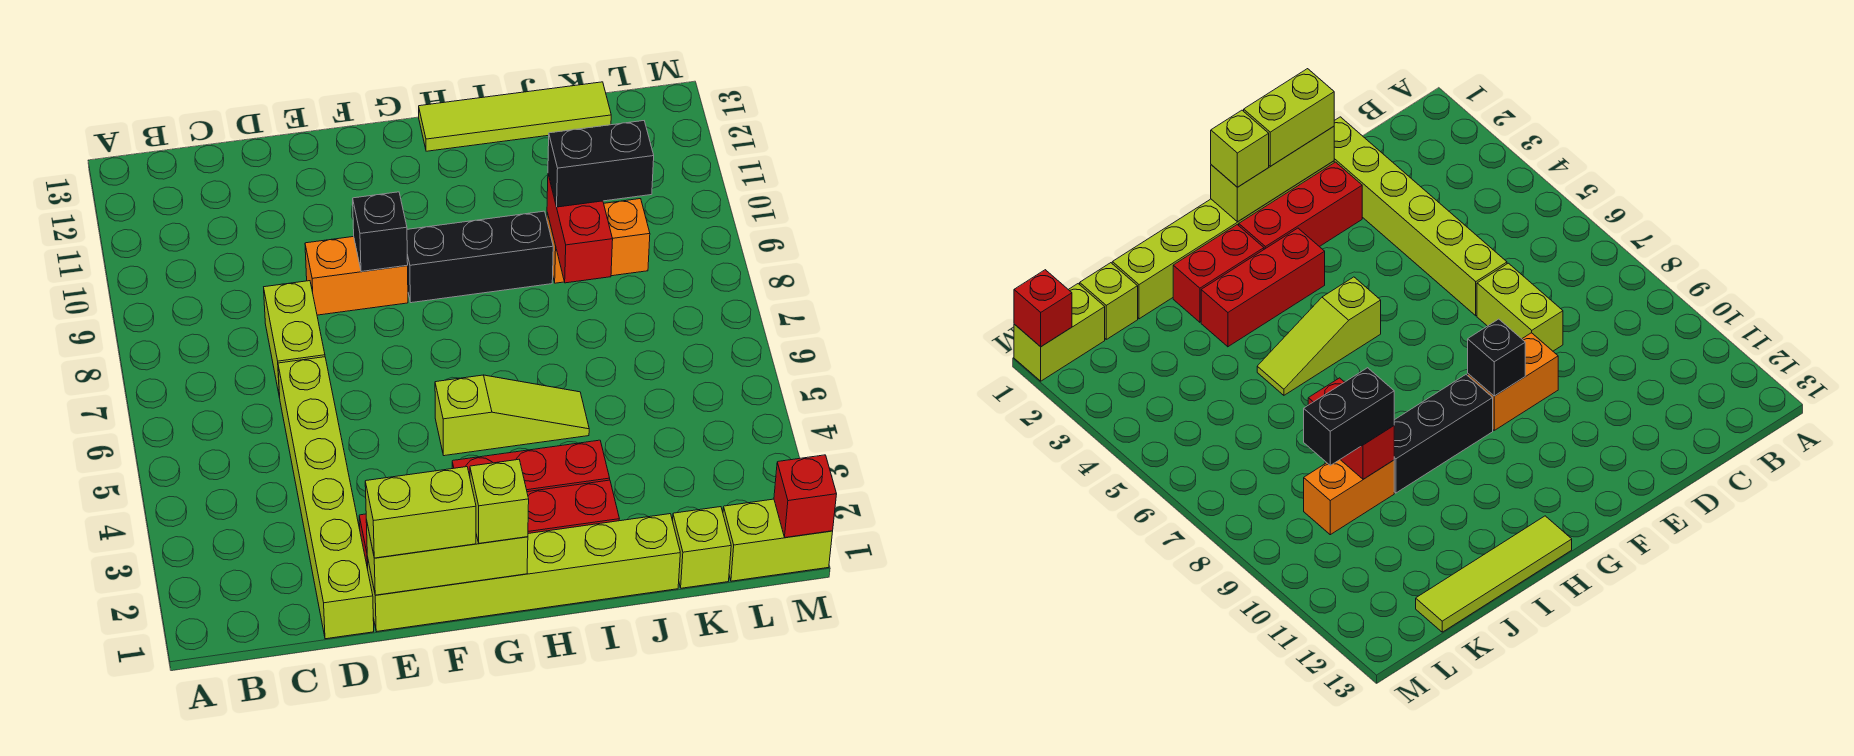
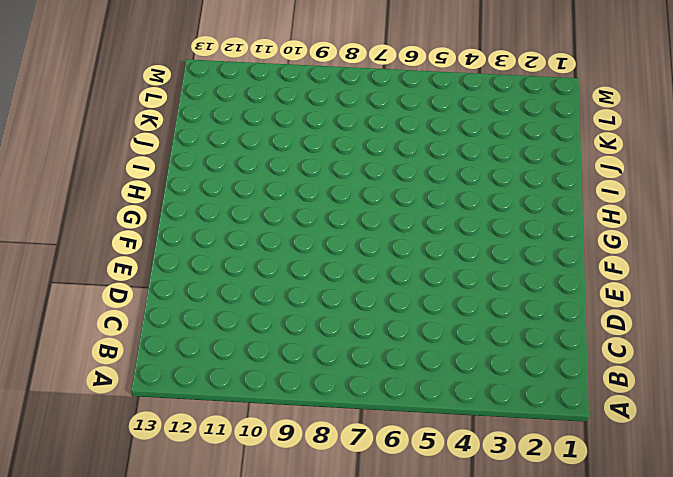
none -> lime 1x6 brick [278,357,374,639]
none -> lime 1x2 brick [264,281,325,397]
none -> lime 1x6 brick [367,514,680,632]

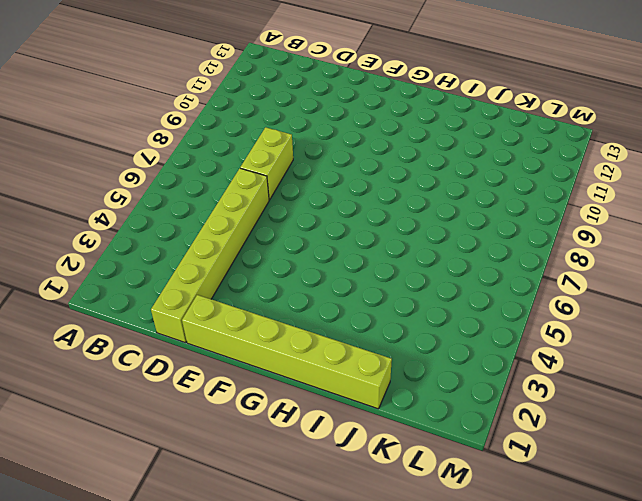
none -> red 1x3 brick [1239,162,1362,249]
none -> orange 1x2 brick [305,237,408,315]
none -> red 1x3 brick [452,440,610,492]

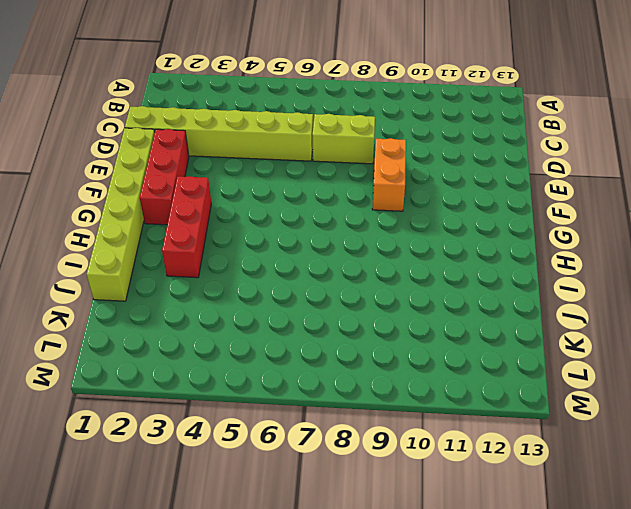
none -> lime 1x3 slope [435,375,589,456]
none -> black 1x3 brick [407,211,553,303]
none -> red 1x2 brick [527,480,619,534]

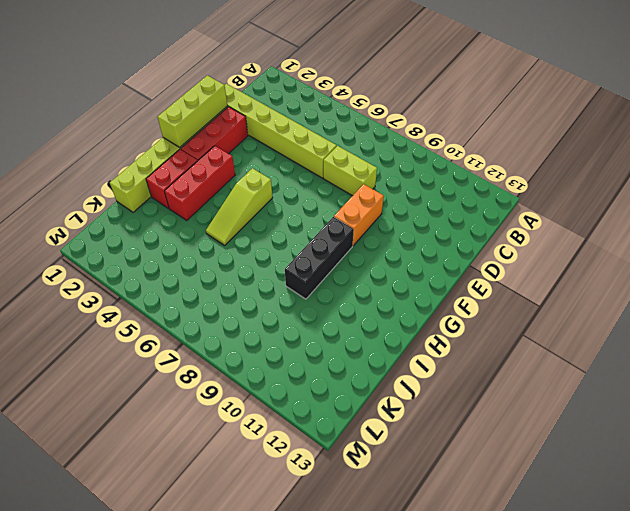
none -> lime 1x4 tile [419,82,611,151]
none -> orange 1x2 brick [547,199,650,283]
none -> lime 1x1 brick [673,507,731,588]

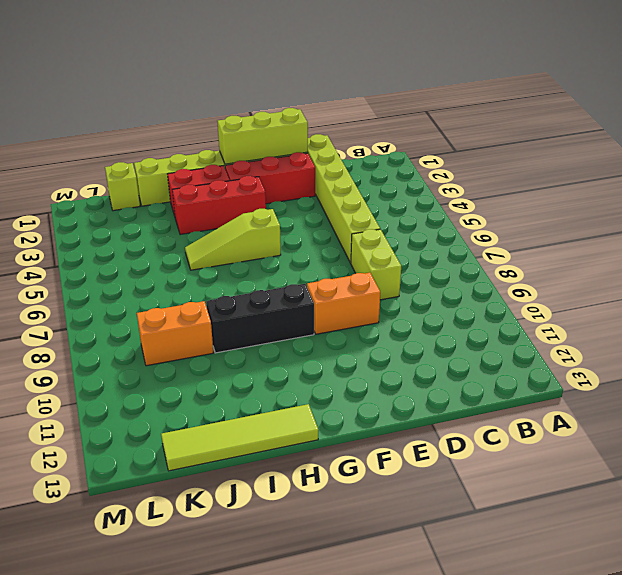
none -> lime 1x2 brick [723,499,833,581]
none -> black 1x1 brick [353,192,408,272]
none -> red 1x2 brick [547,175,613,283]

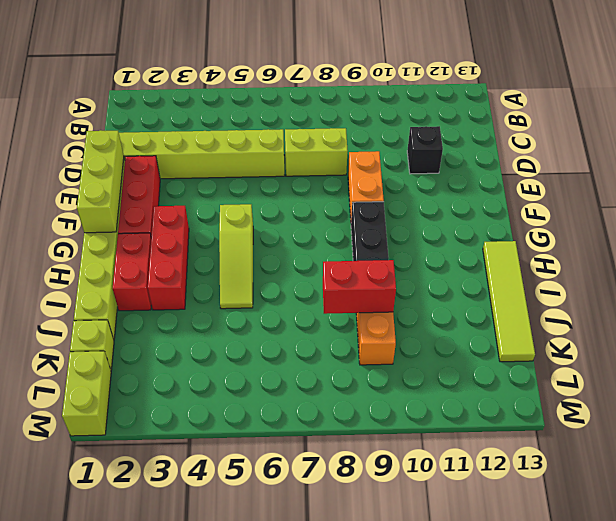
black 1x1 brick [407,126,443,174] -> black 1x1 brick moved to [353,192,408,272]
none -> red 1x1 brick [774,455,837,537]
none -> lime 1x2 brick [365,467,476,558]
none -> lime 1x1 brick [470,459,529,543]

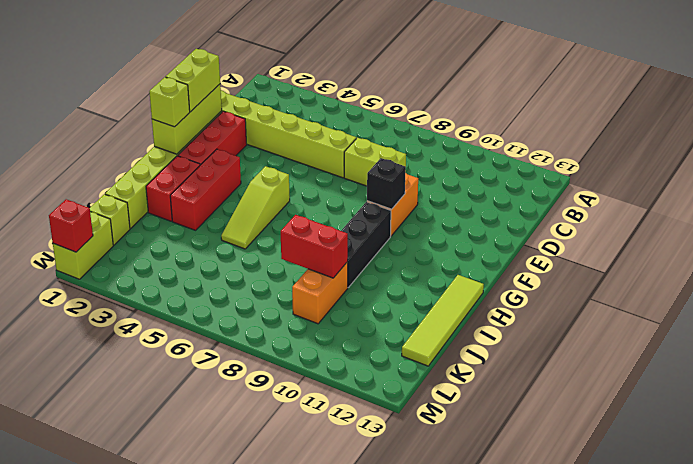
none -> black 1x2 brick [548,121,654,207]

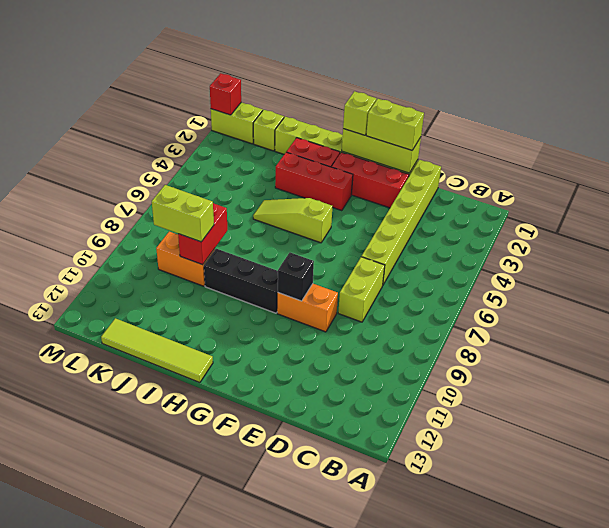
lime 1x2 brick [152,185,214,242] -> black 1x2 brick [548,121,654,207]

